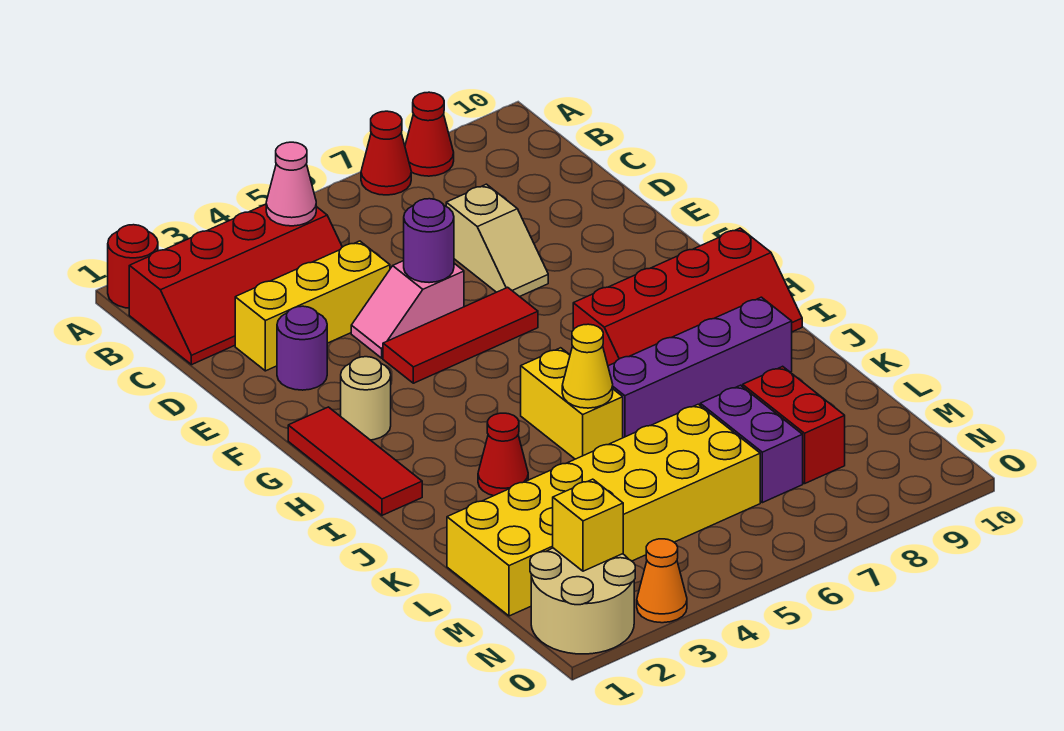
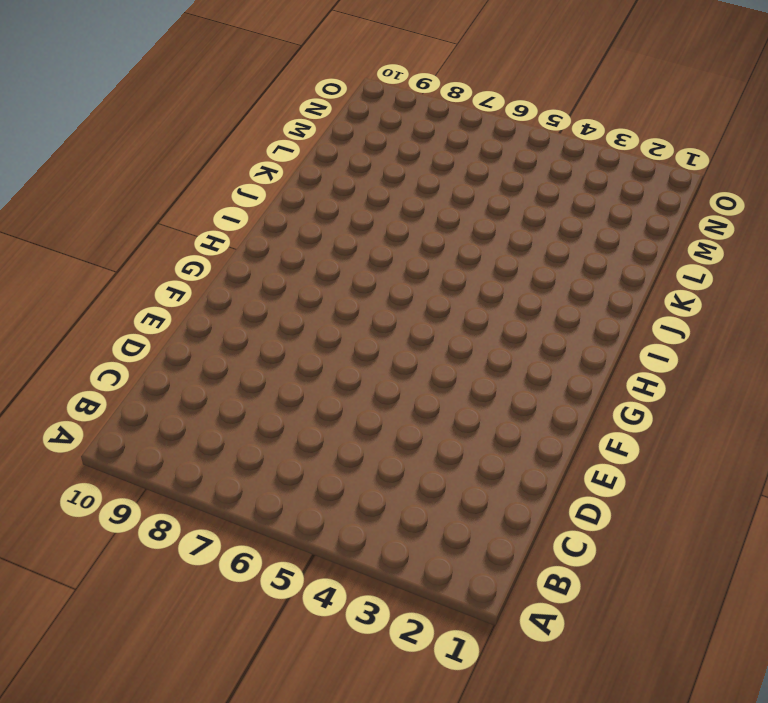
none -> red 1x1 round brick [108,225,158,308]
none -> red 1x1 cone [361,111,411,195]
none -> red 1x1 cone [405,92,454,176]

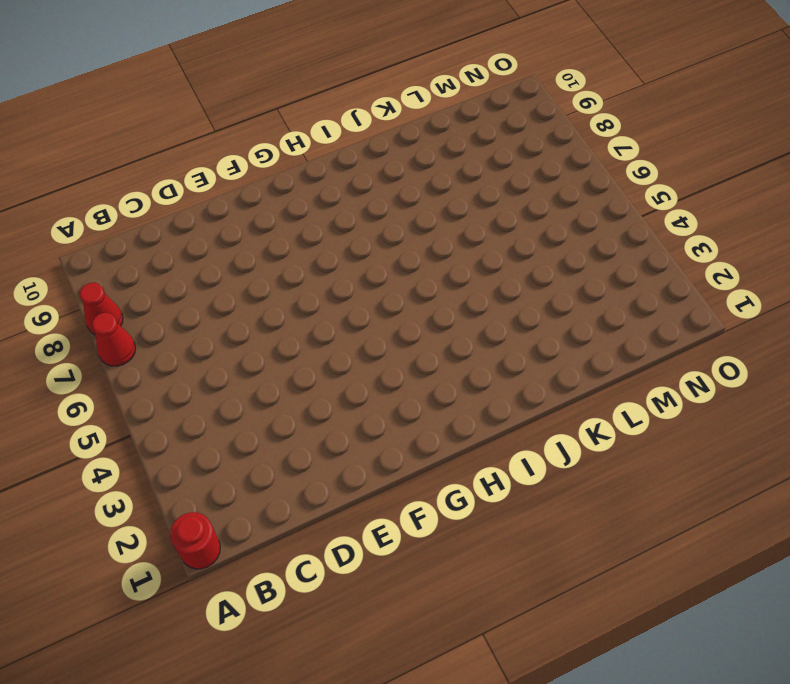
none -> red 2x4 slope [129,204,342,365]
none -> yellow 1x3 brick [235,241,390,371]
none -> tan 1x2 slope [446,184,548,297]

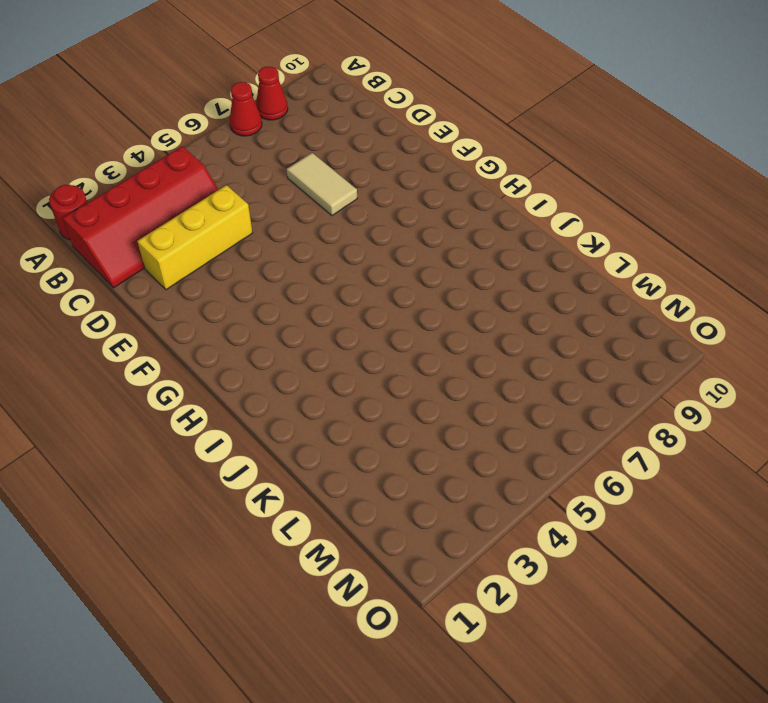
tan 1x2 tile [287,153,357,216] -> tan 1x2 slope [446,184,548,297]
none -> purple 1x1 round brick [277,306,327,390]
none -> pink 1x2 slope [351,261,464,358]
none -> red 1x3 tile [383,287,538,383]

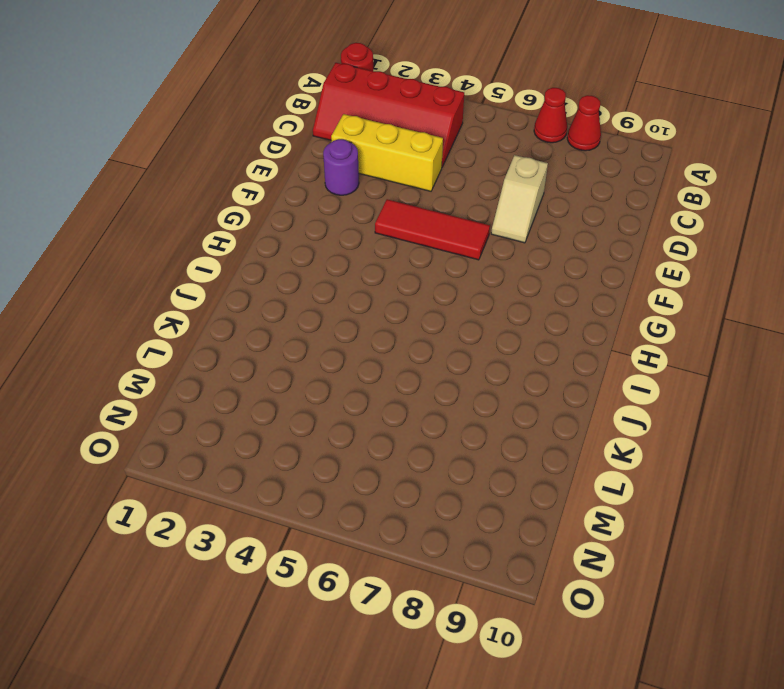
none -> pink 1x2 slope [351,261,464,358]
none -> red 1x3 tile [288,407,422,515]
none -> tan 1x1 round brick [341,357,391,440]

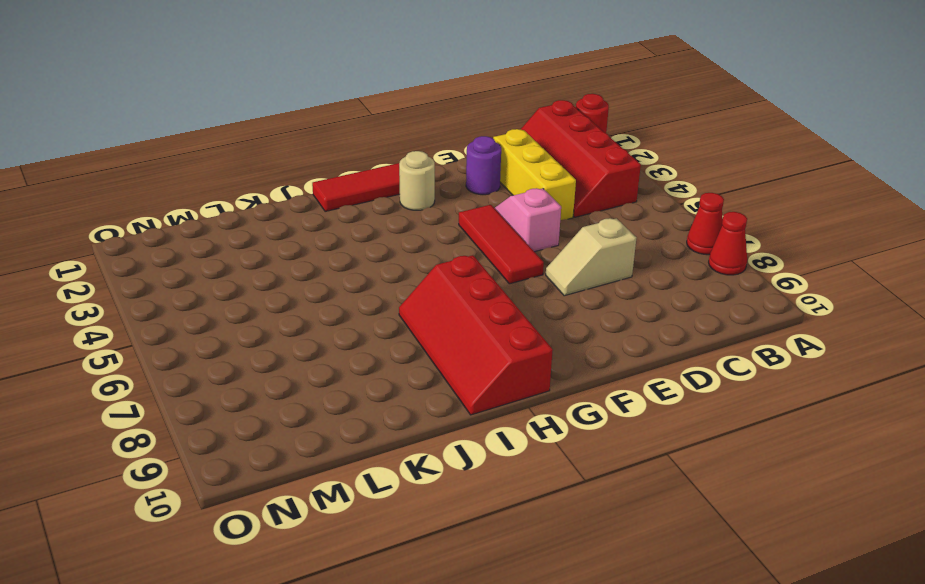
none -> yellow 1x2 brick [521,348,623,459]
none -> red 1x1 cone [478,413,528,496]
none -> purple 1x4 brick [608,297,792,438]

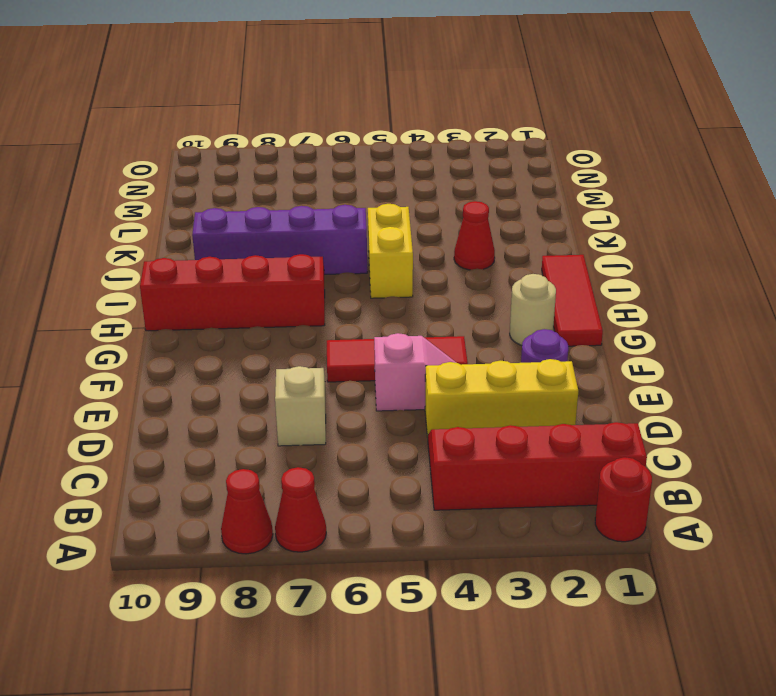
none -> yellow 2x6 brick [447,404,760,616]
none -> purple 1x2 brick [700,385,803,503]
none -> red 1x2 brick [743,366,845,484]

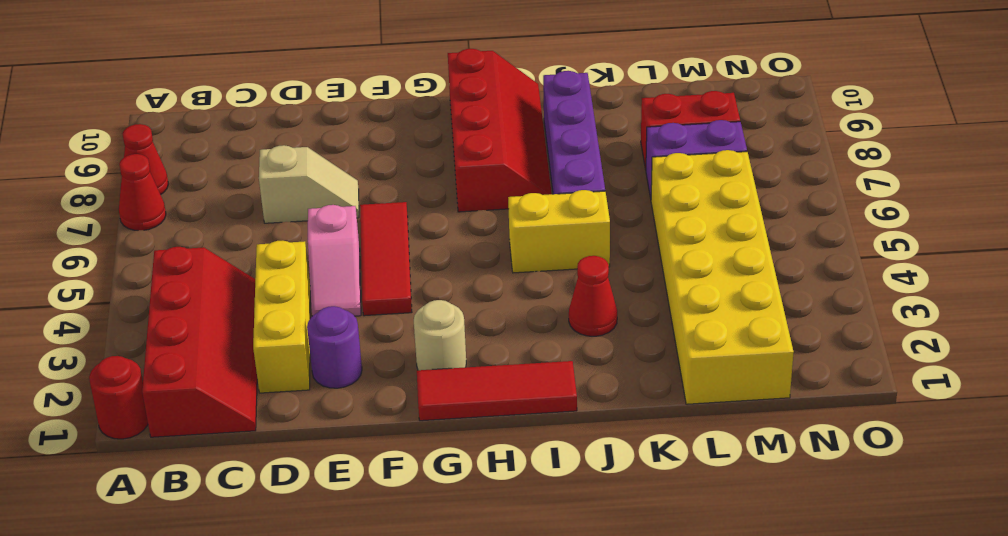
none -> tan 2x2 round brick [530,548,635,654]
none -> orange 1x1 cone [637,539,687,623]
none -> pink 1x1 cone [266,142,316,226]

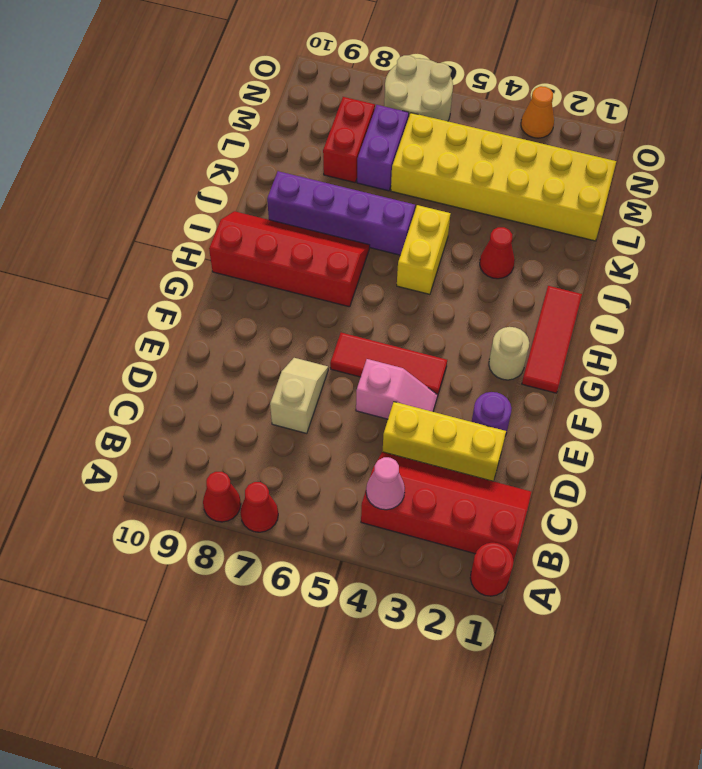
tan 2x2 round brick [384,55,453,121] -> tan 2x2 round brick moved to [530,548,635,654]
none -> purple 1x1 round brick [404,199,454,283]
none -> yellow 1x1 cone [562,324,613,408]
none -> yellow 1x1 brick [553,479,623,571]

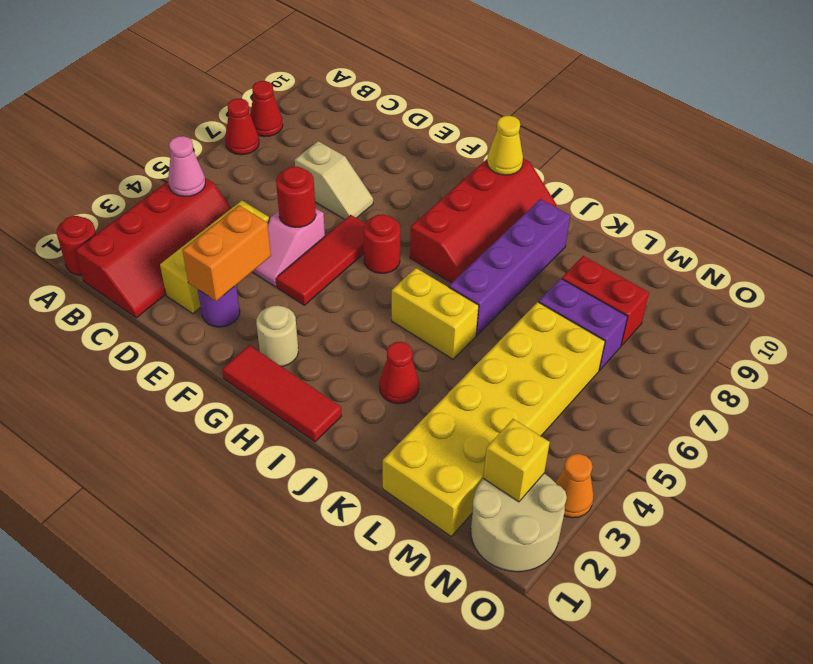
orange 1x2 brick [182,205,271,301] -> none
red 1x1 round brick [276,166,316,227] -> purple 1x1 round brick [404,199,454,283]
red 1x1 round brick [363,214,400,273] -> none
yellow 1x1 cone [487,116,523,175] -> yellow 1x1 cone moved to [562,324,613,408]

